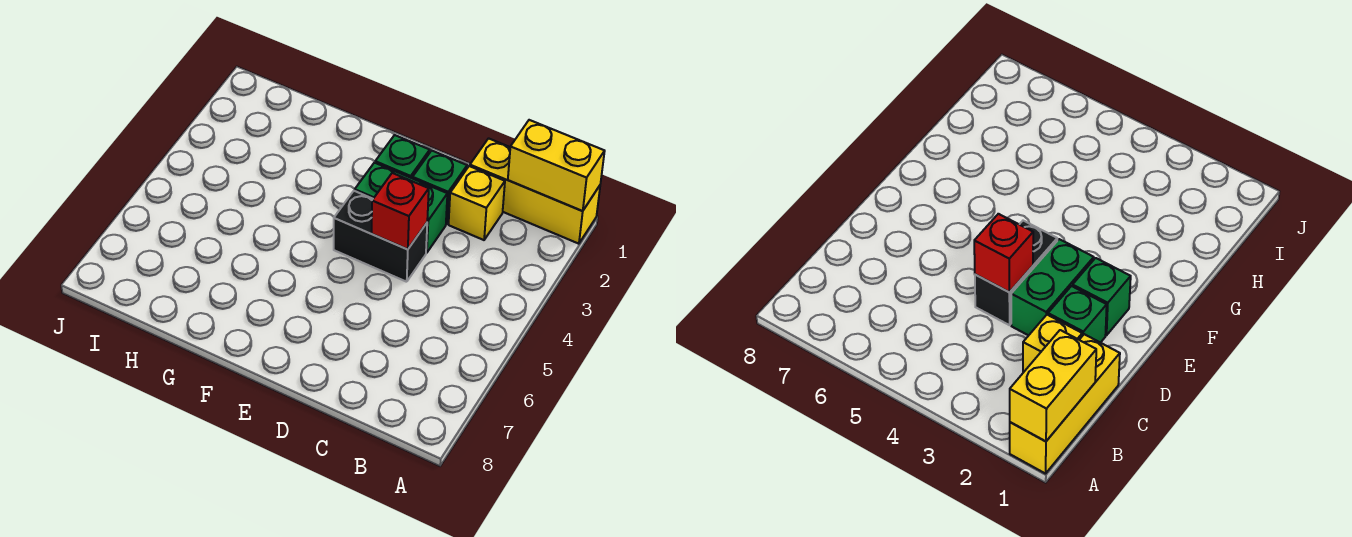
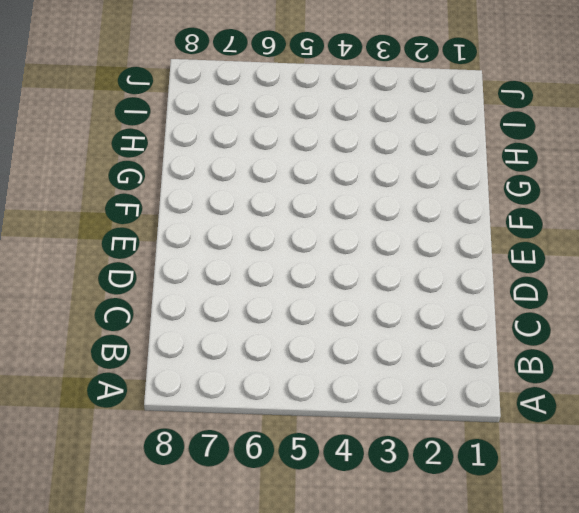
none -> yellow 1x3 brick [470,138,600,244]
none -> yellow 1x1 brick [449,166,505,240]

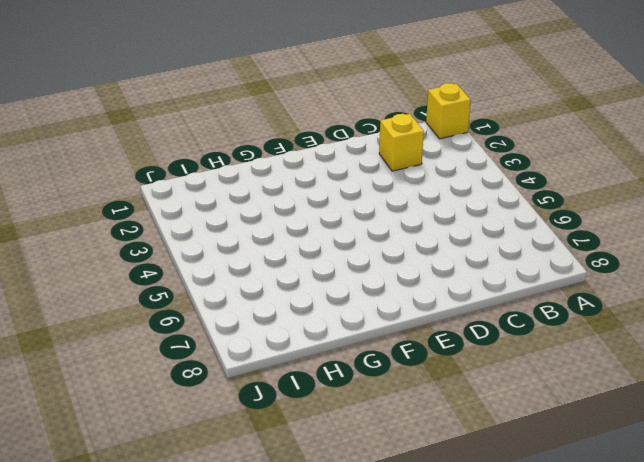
yellow 1x1 brick [426,83,471,139] -> yellow 1x3 brick [470,138,600,244]
none -> green 1x1 brick [413,150,467,224]
none -> green 1x2 brick [355,163,447,253]

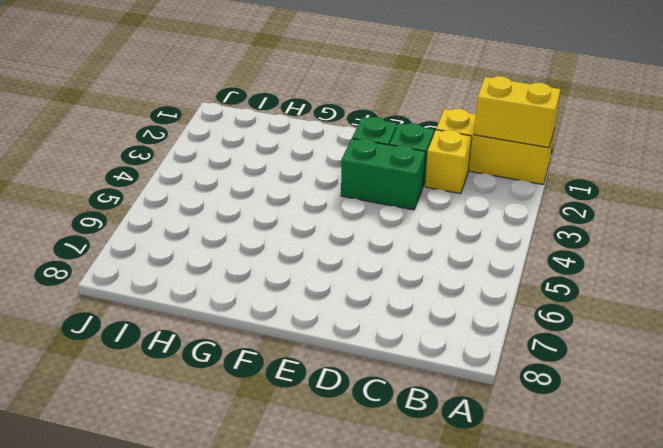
none -> black 1x2 brick [334,191,427,282]
none -> red 1x1 brick [372,173,429,249]

